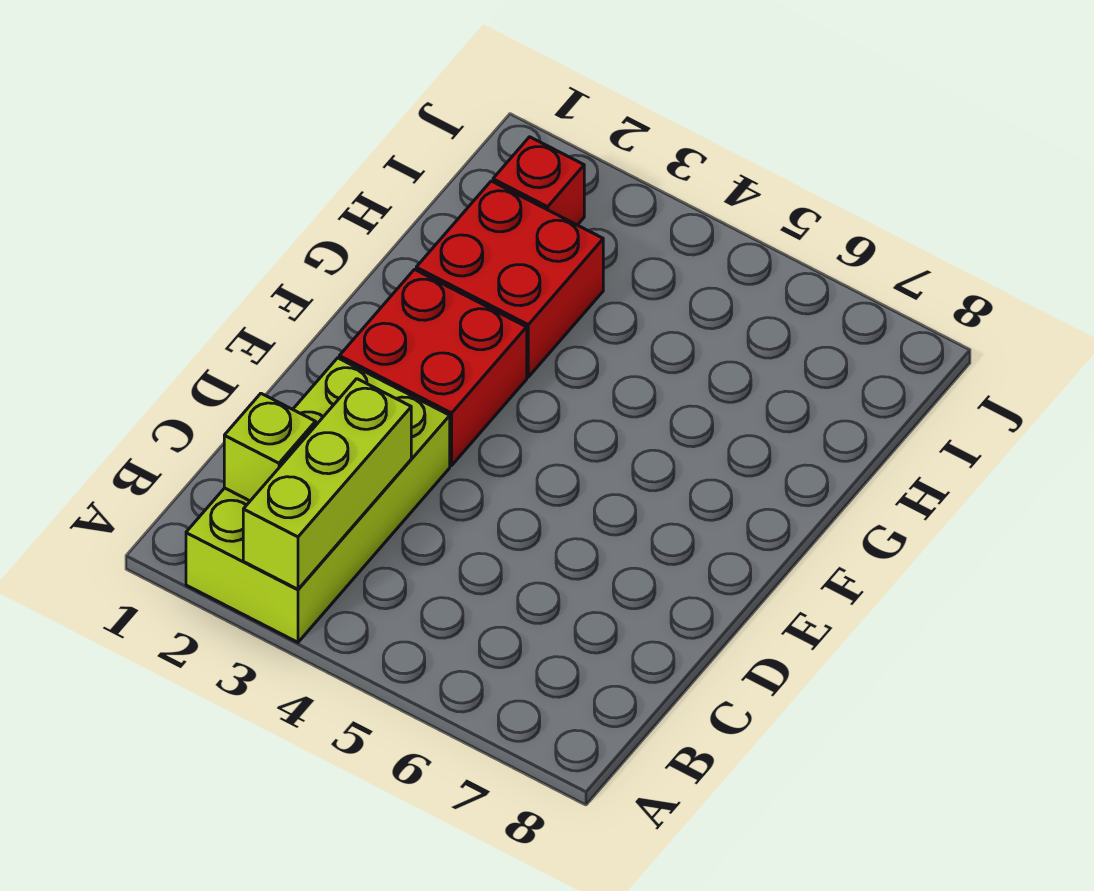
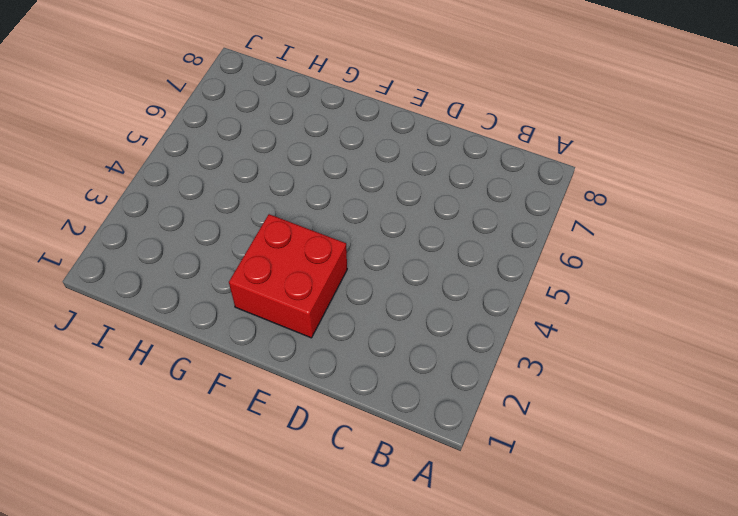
none -> lime 2x4 brick [186,358,450,642]
none -> red 2x2 brick [416,181,603,377]

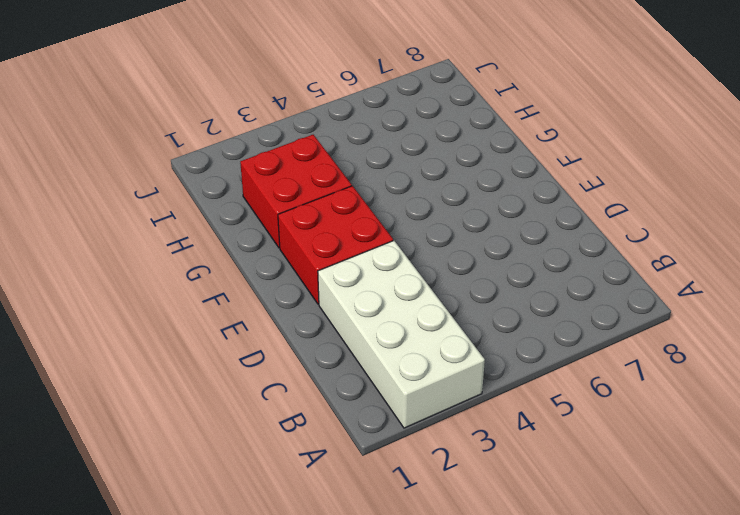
white 2x4 brick [318,241,485,428] -> lime 2x4 brick [186,358,450,642]
none -> red 1x1 brick [493,137,584,225]
none -> lime 1x3 brick [243,379,411,589]

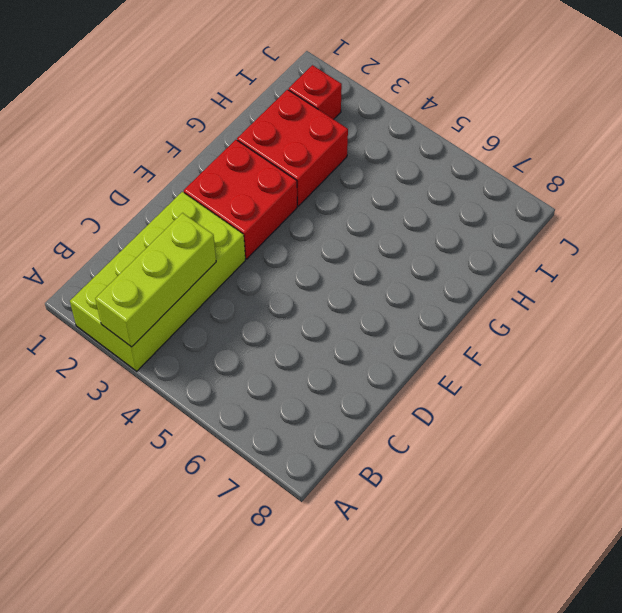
none -> lime 1x1 brick [224,394,316,501]

